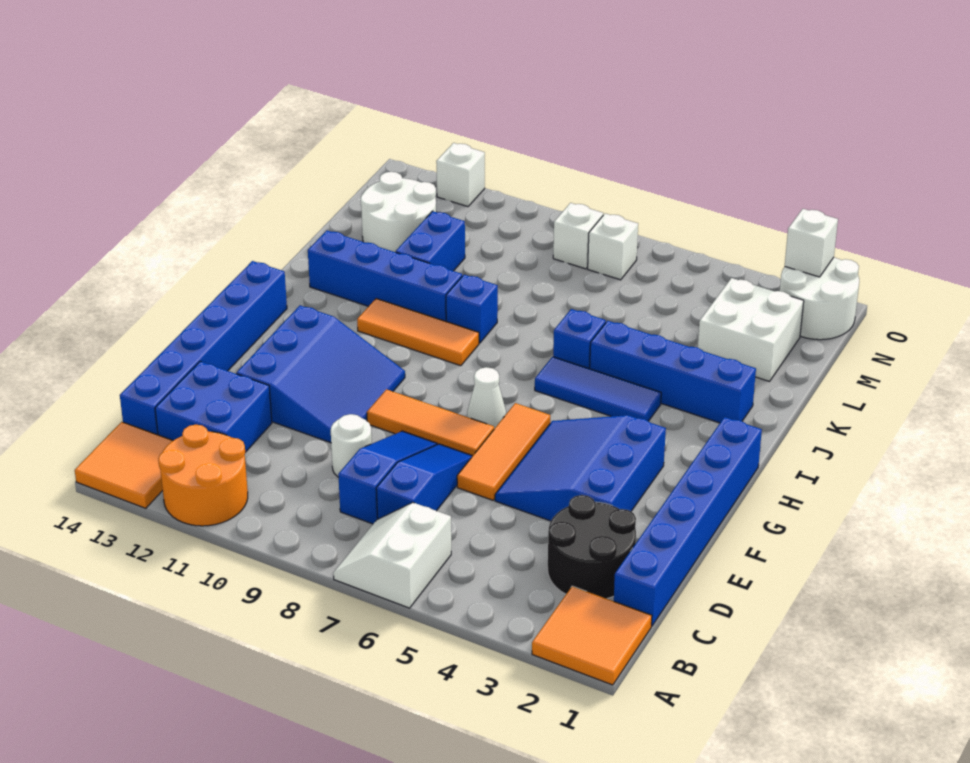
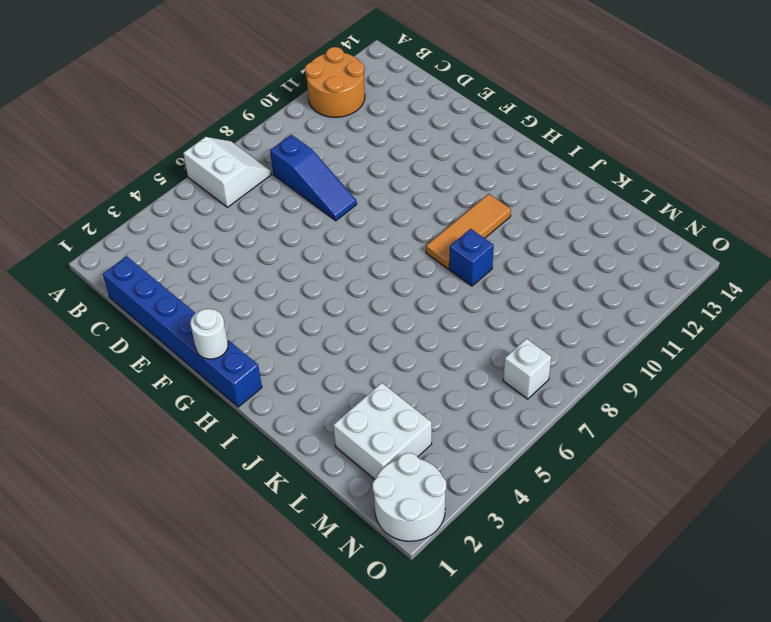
white 1x1 round brick [190,308,228,359] -> white 1x1 round brick moved to [331,414,372,477]
none -> orange 2x2 tile [532,586,652,685]
none -> orange 2x2 tile [75,422,173,508]
none -> black 2x2 round brick [548,495,636,599]
none -> blue 1x3 slope [376,444,472,519]

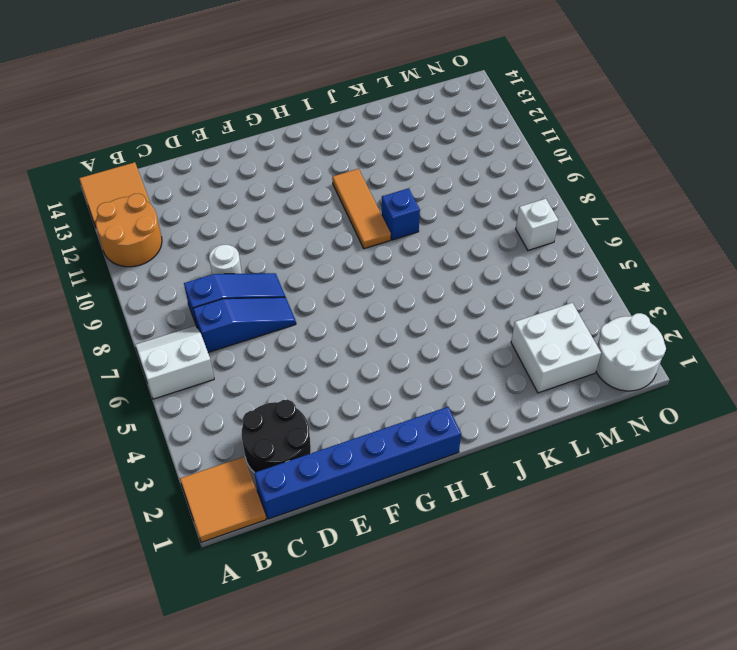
none -> blue 2x2 brick [155,361,272,452]
none -> blue 1x6 brick [120,261,287,435]
none -> blue 3x3 slope [495,415,666,521]
none -> orange 1x3 tile [457,403,550,500]

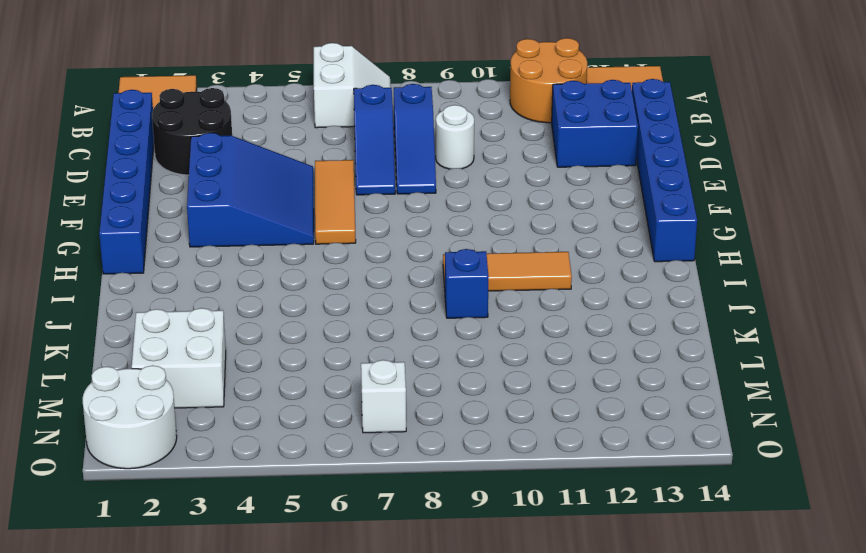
none -> blue 3x3 slope [236,305,405,443]
none -> orange 1x3 tile [367,389,494,456]
none -> white 1x1 cone [467,367,506,429]
none -> blue 1x3 tile [535,357,661,421]

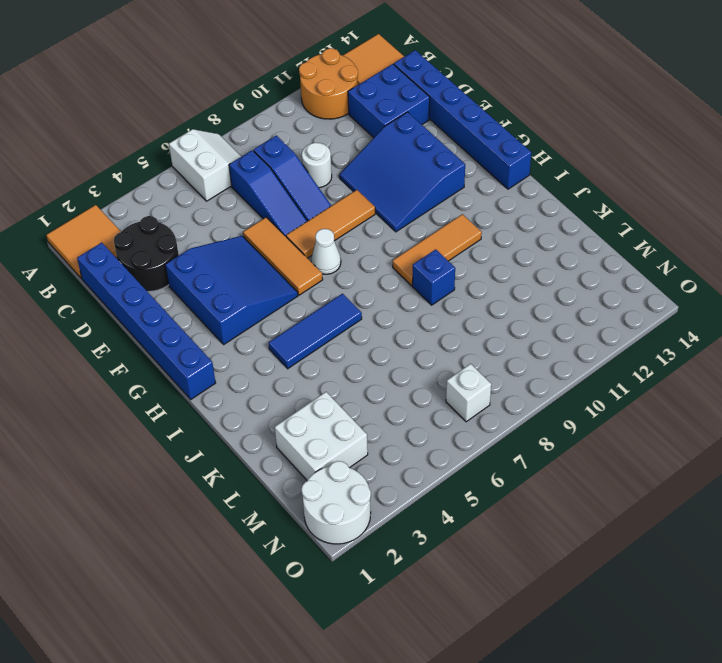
none -> blue 1x4 brick [590,321,756,423]
none -> blue 1x1 brick [553,309,606,369]
none -> blue 1x4 brick [308,231,462,321]
none -> blue 1x2 brick [396,211,465,271]

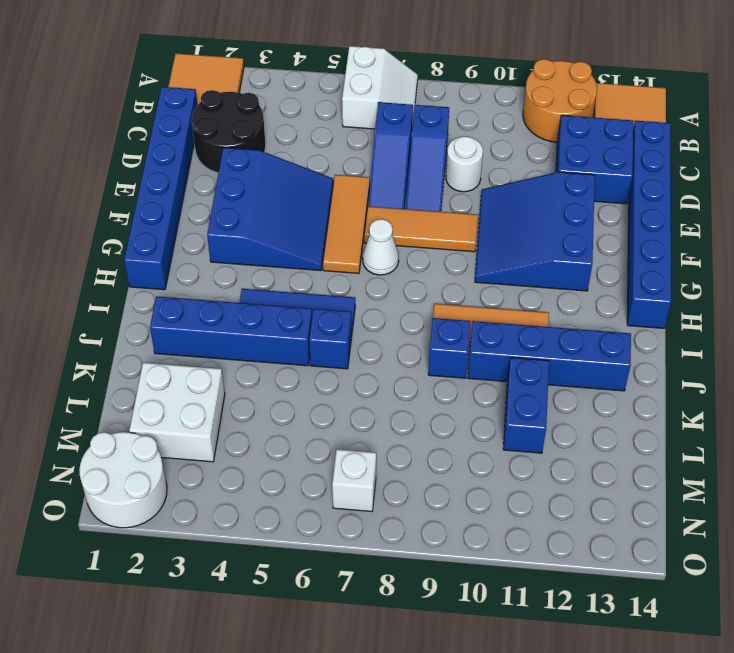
none -> white 2x2 round brick [361,172,436,252]
none -> white 1x1 brick [553,203,603,269]
none -> white 1x1 brick [436,143,485,207]
none -> white 1x1 brick [785,209,838,277]

